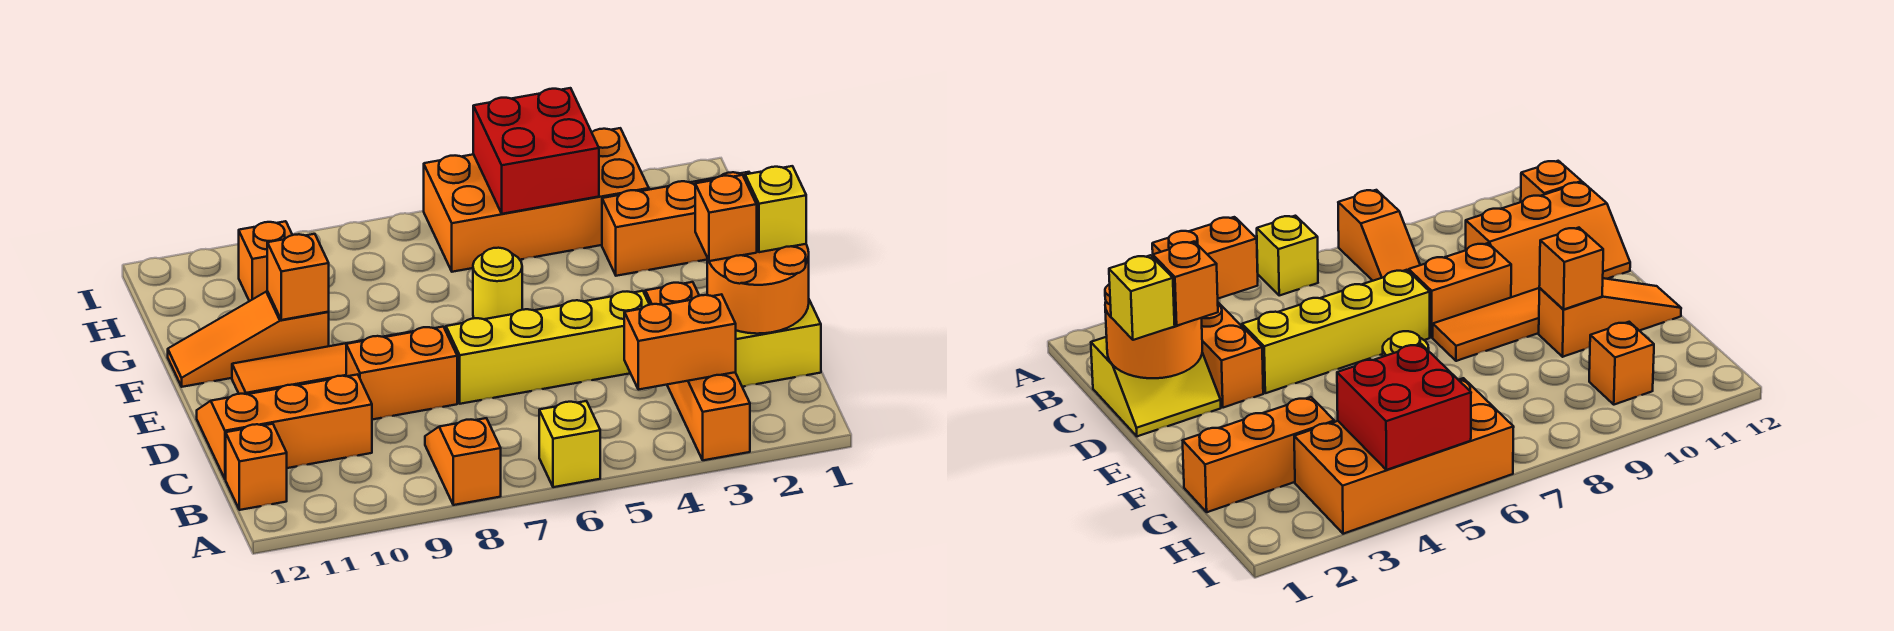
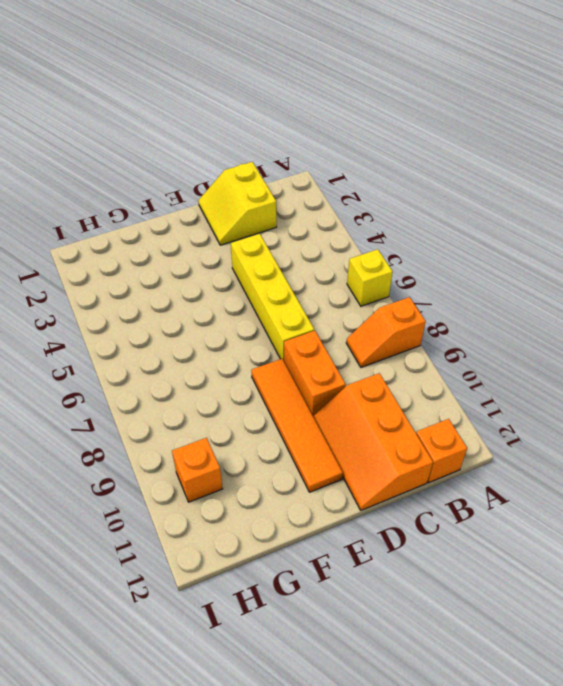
none -> orange 1x4 brick [645,282,750,460]
none -> yellow 1x1 round brick [473,248,522,319]
none -> orange 1x3 slope [168,291,329,387]

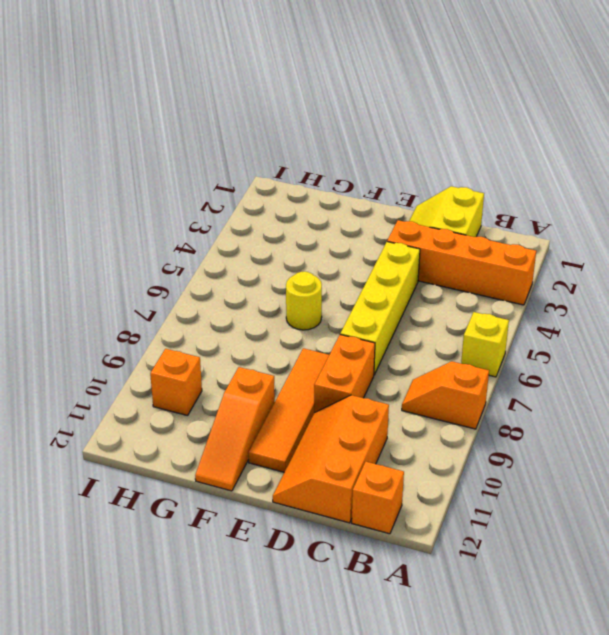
none -> orange 1x3 brick [602,172,750,276]
none -> orange 2x4 brick [424,128,649,272]
none -> orange 1x2 brick [624,294,736,390]

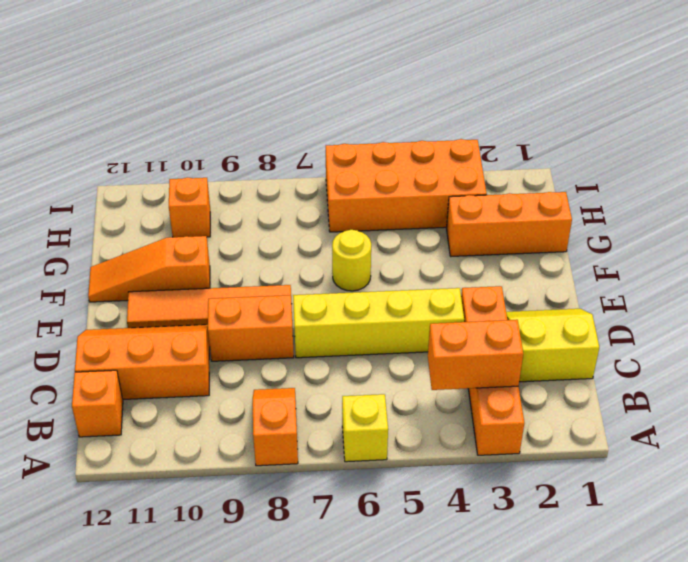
none -> orange 2x2 round brick [707,244,809,334]
none -> orange 1x1 brick [267,234,329,320]
none -> red 2x2 brick [473,88,599,214]

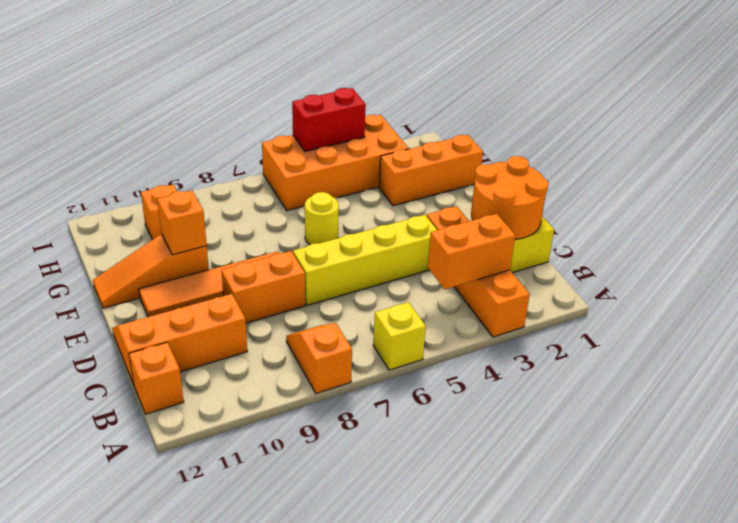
red 1x2 brick [292,88,366,151] -> red 2x2 brick [473,88,599,214]
none -> yellow 1x1 brick [745,166,806,252]
none -> orange 1x1 brick [695,175,757,261]

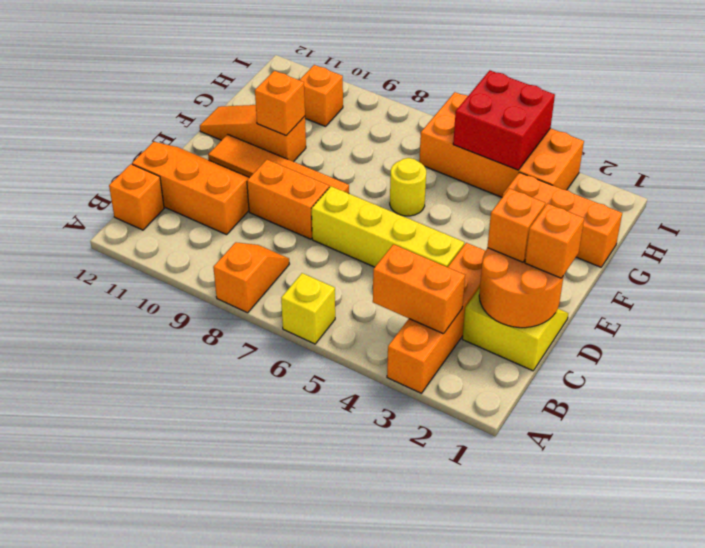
orange 1x1 brick [525,204,584,278] -> yellow 1x1 brick [745,166,806,252]

